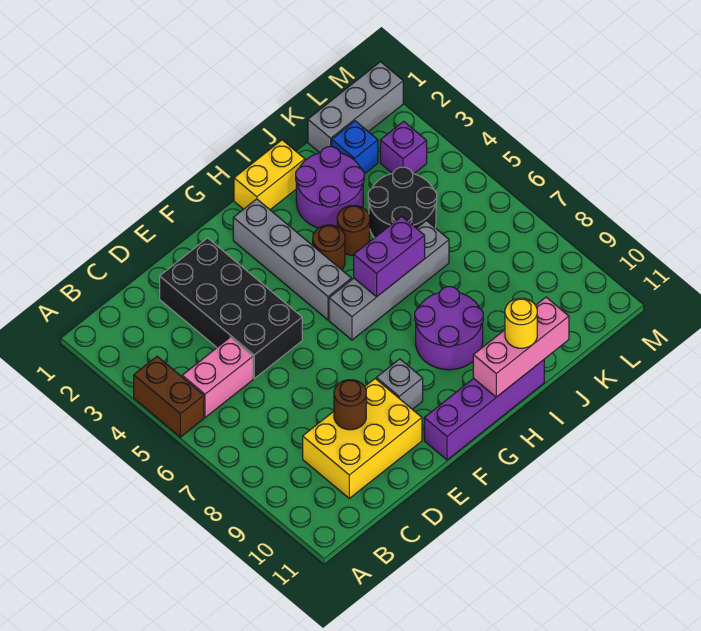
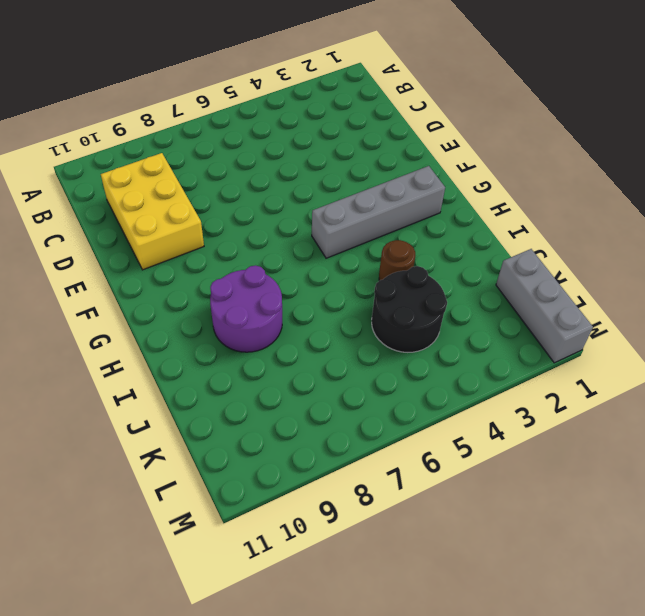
none -> brown 1x2 brick [134,356,204,437]
none -> pink 1x2 brick [182,337,253,418]
none -> black 2x4 brick [160,238,302,378]

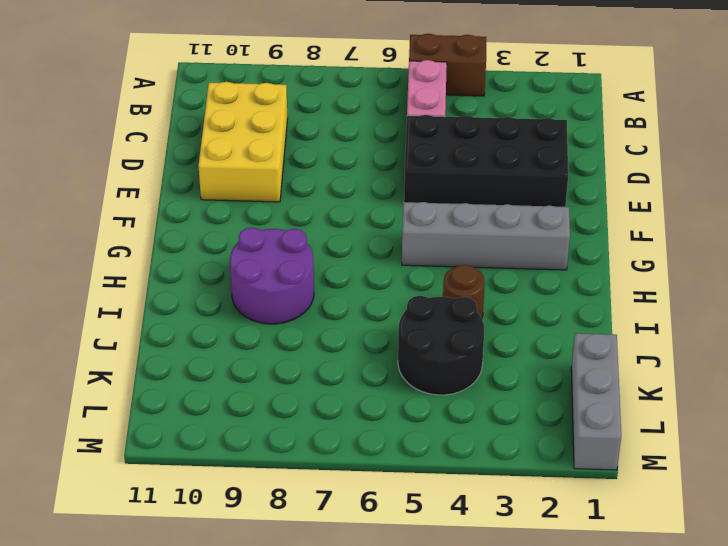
none -> grey 1x1 brick [376,359,423,409]
none -> purple 1x4 brick [424,360,544,460]
none -> grey 1x4 brick [329,221,449,340]

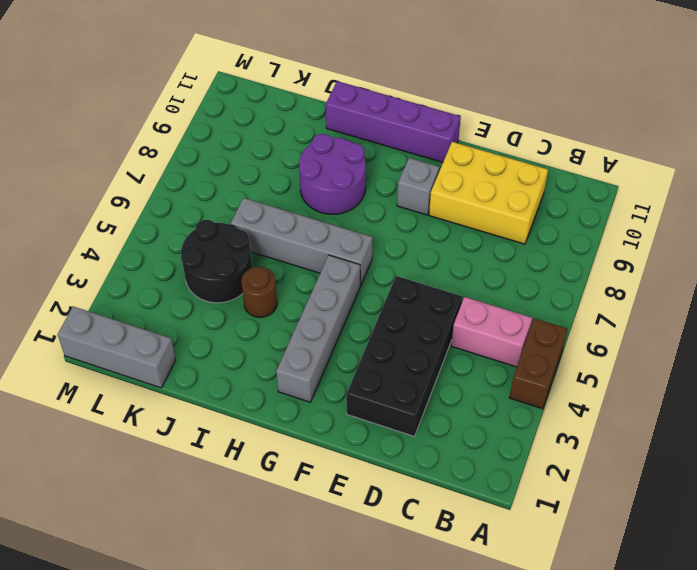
none -> yellow 1x2 brick [234,140,305,210]
none -> brown 1x1 round brick [313,225,345,270]
none -> purple 2x2 round brick [296,147,364,228]

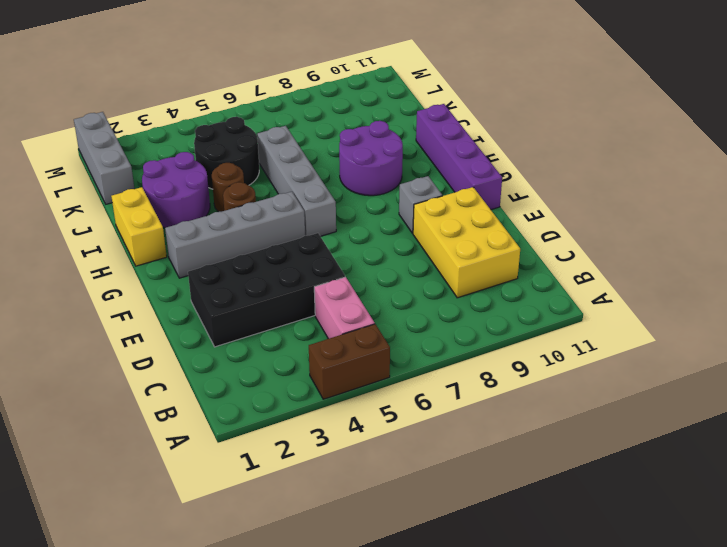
none -> blue 1x1 brick [332,121,378,174]
none -> purple 1x1 brick [380,121,427,174]
none -> brown 1x1 round brick [334,380,366,430]

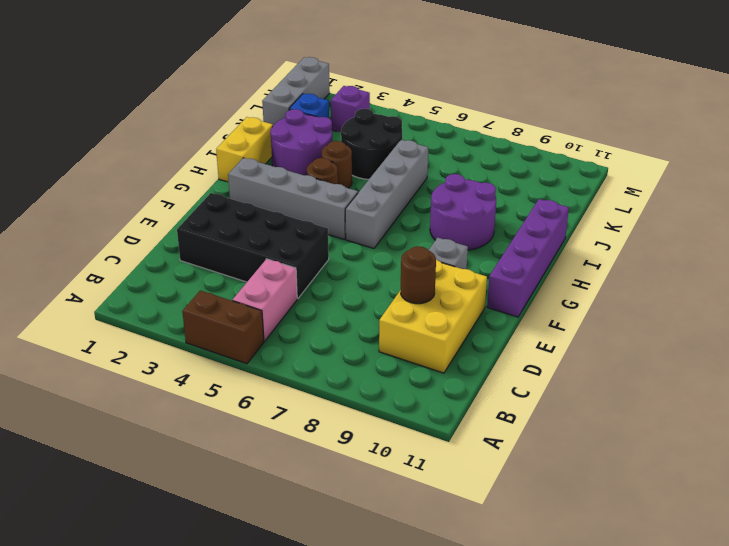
none -> purple 1x2 brick [354,216,425,297]
none -> pink 1x3 brick [473,297,569,397]
none -> yellow 1x1 round brick [505,298,537,348]

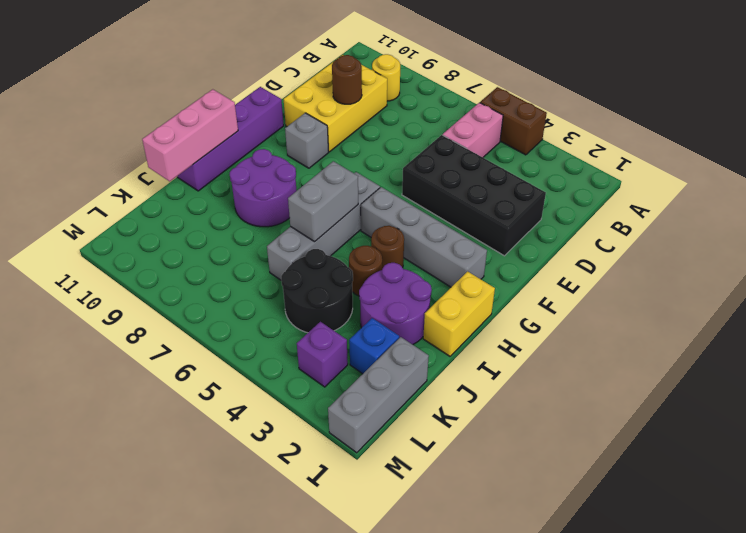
yellow 1x1 round brick [372,54,400,101] -> yellow 1x1 round brick moved to [505,298,537,348]
grey 1x2 brick [288,161,358,242] -> purple 1x2 brick [354,216,425,297]

